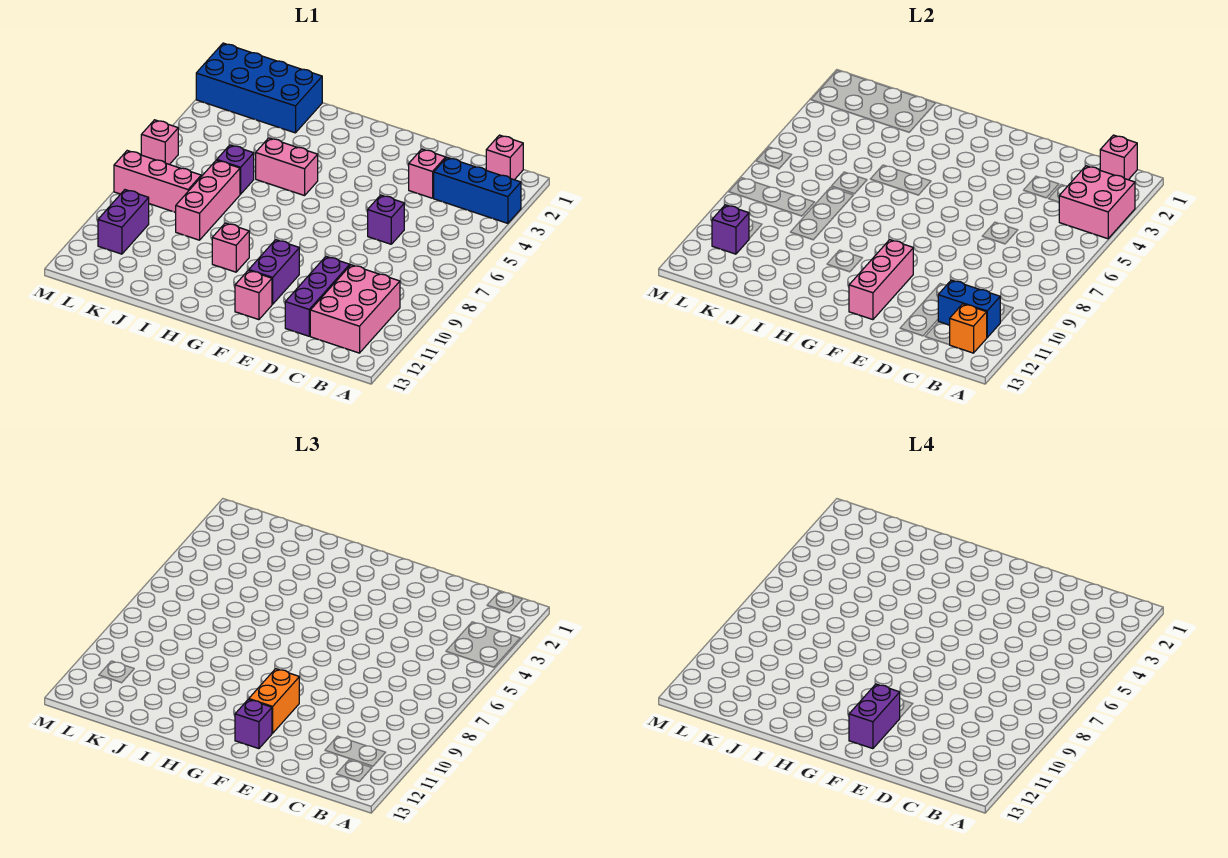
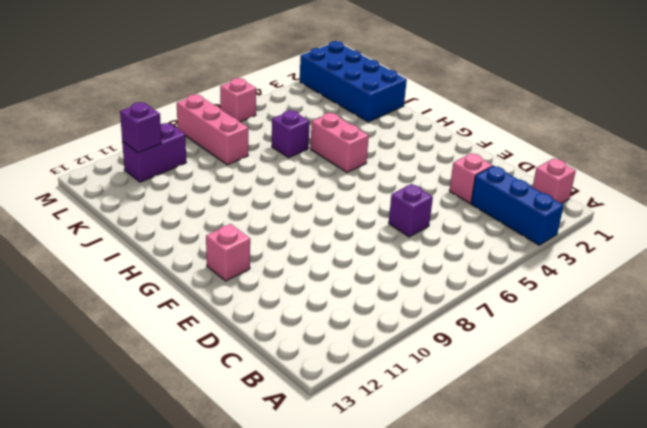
none -> pink 2x3 brick [310,265,400,353]
none -> purple 1x3 brick [285,257,350,336]
none -> purple 1x2 brick [249,240,299,304]

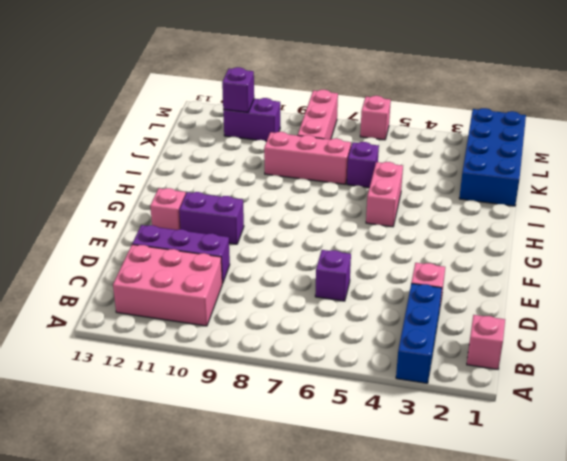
none -> pink 1x1 brick [212,223,249,272]
none -> pink 2x2 brick [1059,166,1135,239]
none -> pink 1x1 brick [1100,135,1137,180]

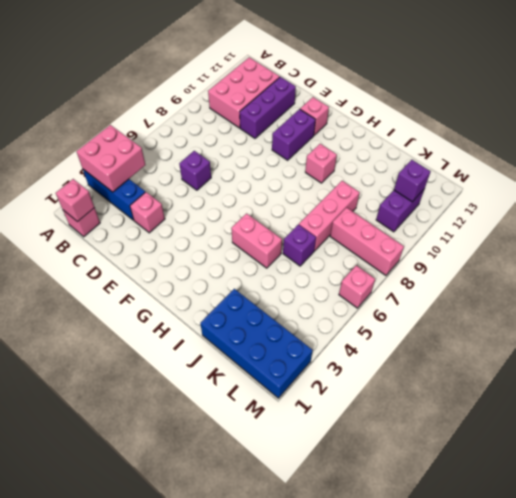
none -> blue 1x2 brick [938,280,1000,338]
none -> orange 1x1 brick [950,304,987,353]
none -> pink 1x3 brick [849,240,913,320]

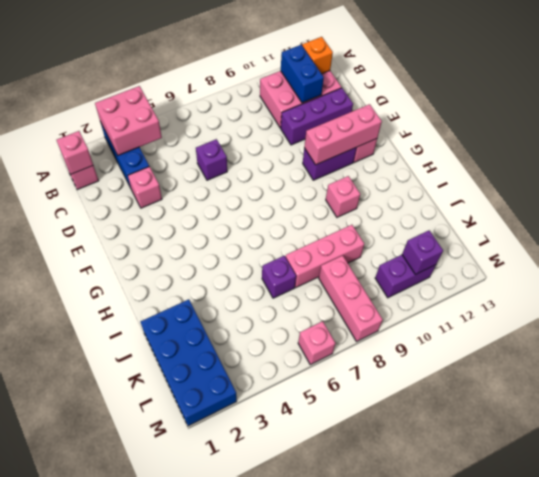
none -> pink 1x2 brick [256,138,318,196]
none -> orange 1x2 brick [249,669,299,733]
none -> purple 1x1 brick [235,699,272,749]

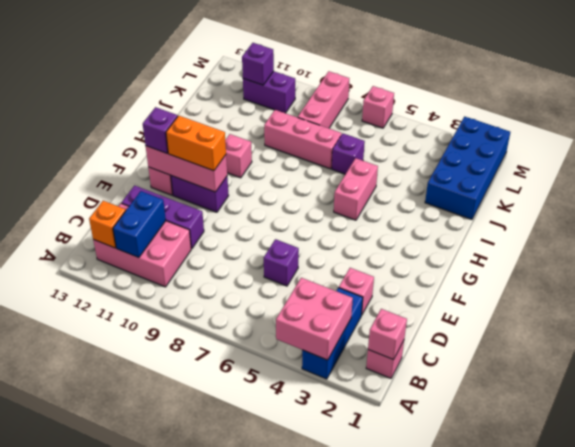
none -> purple 1x2 brick [849,684,900,749]

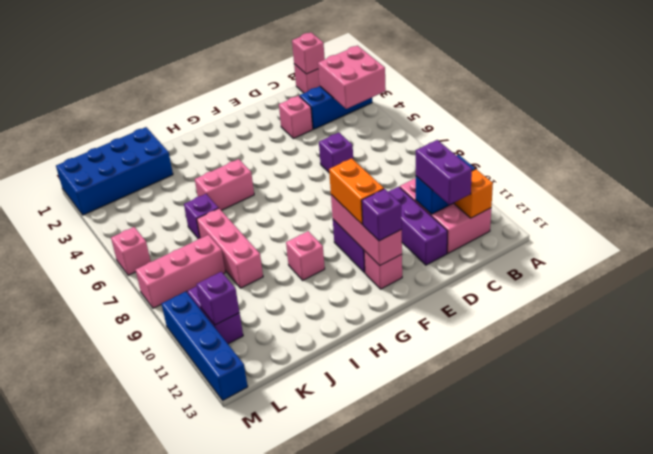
purple 1x2 brick [416,140,472,205] -> purple 1x2 brick moved to [849,684,900,749]
blue 1x4 brick [162,292,248,400] -> none

